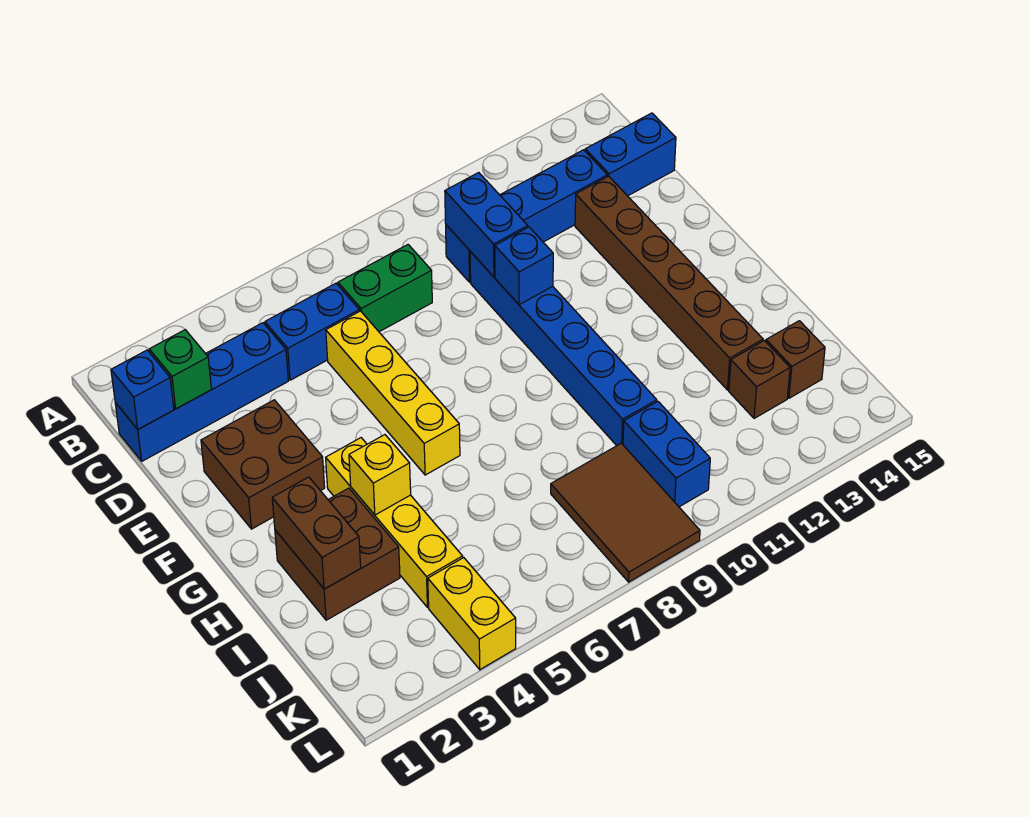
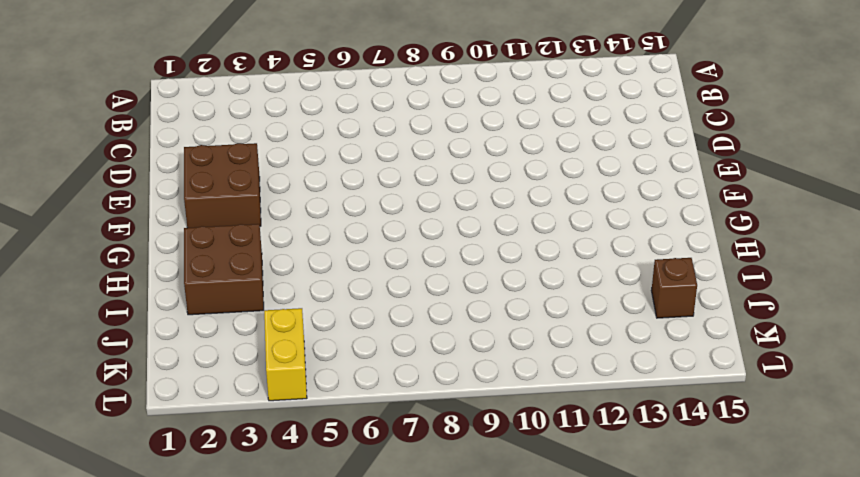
none -> blue 1x4 brick [115,323,288,461]
none -> blue 1x2 brick [265,283,359,380]
none -> green 1x2 brick [338,245,432,332]

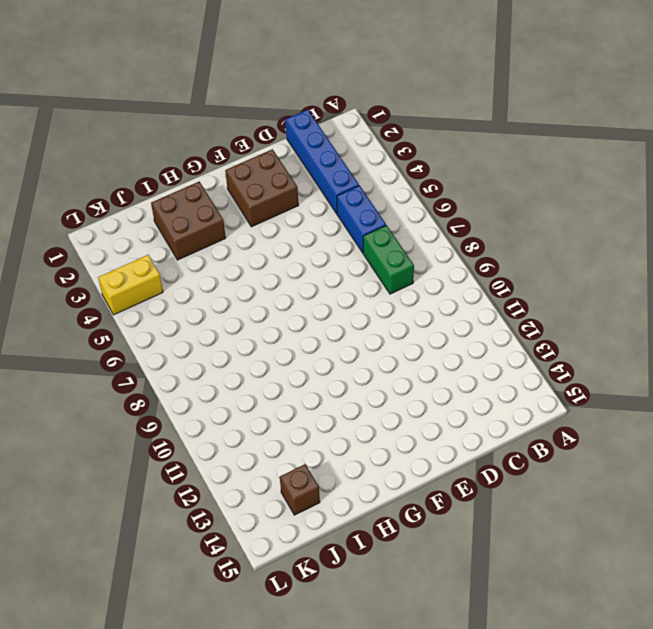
none -> blue 1x4 brick [446,150,607,282]
none -> blue 1x2 brick [585,113,676,196]
none -> yellow 1x4 brick [326,311,460,475]

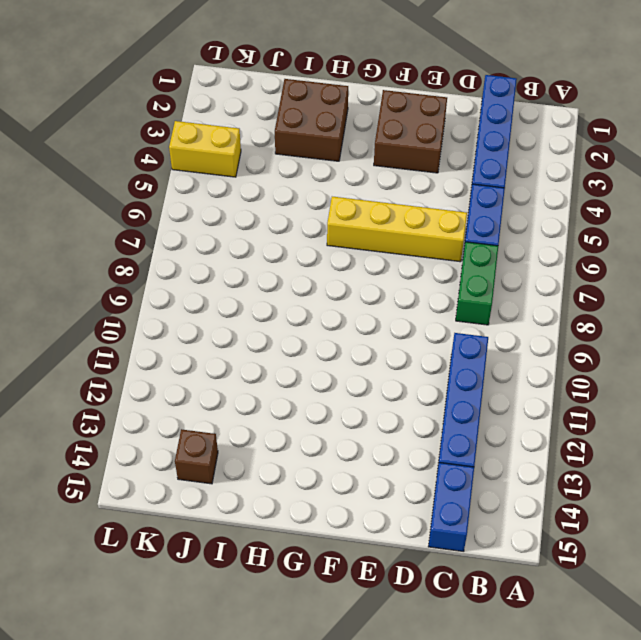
none -> blue 1x6 brick [470,252,657,446]
none -> brown 1x6 brick [575,176,763,390]
none -> yellow 1x4 brick [326,438,463,607]

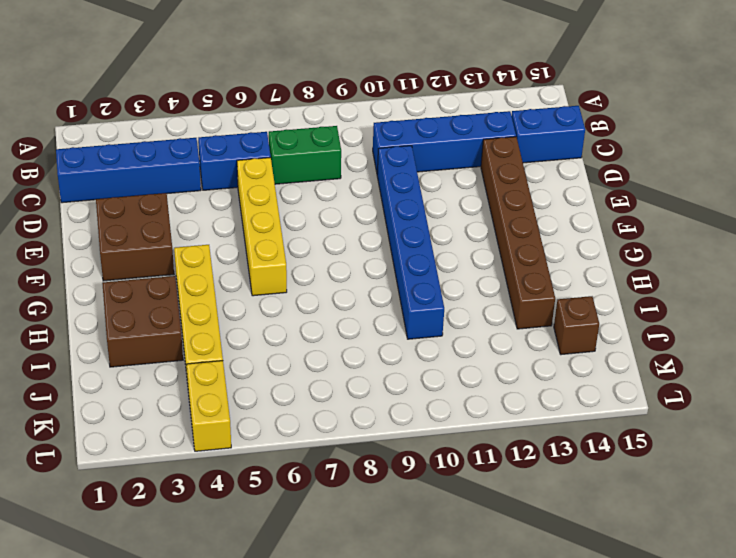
none -> brown 2x3 tile [551,443,700,582]
none -> blue 1x2 brick [623,402,710,507]
none -> brown 1x1 brick [729,341,790,418]

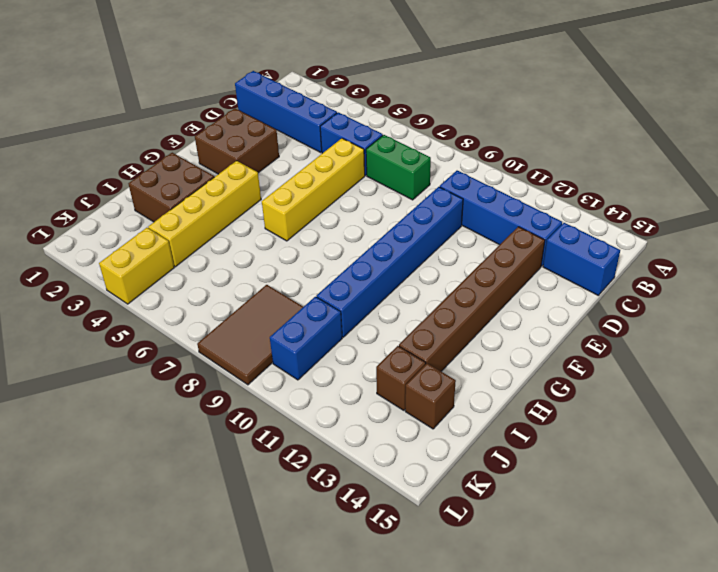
none -> blue 1x1 brick [111,350,174,429]
none -> green 1x1 brick [149,330,211,409]
none -> blue 1x2 brick [445,173,528,277]

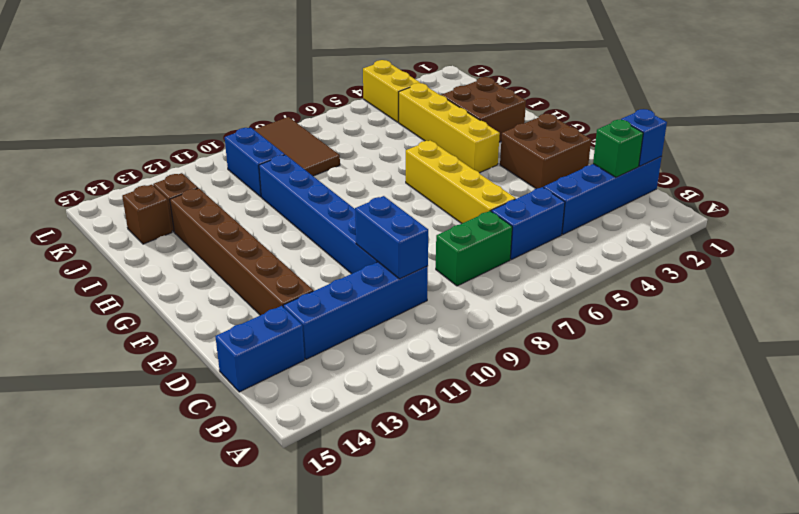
none -> blue 1x1 brick [495,227,553,305]
none -> brown 1x2 brick [272,477,361,589]
none -> yellow 1x1 brick [349,435,411,515]

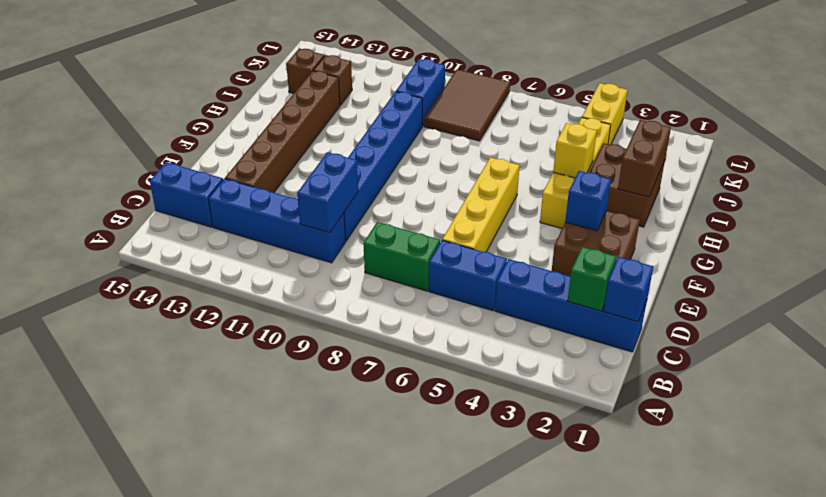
blue 1x1 brick [565,171,611,231] -> blue 1x1 brick moved to [495,227,553,305]

